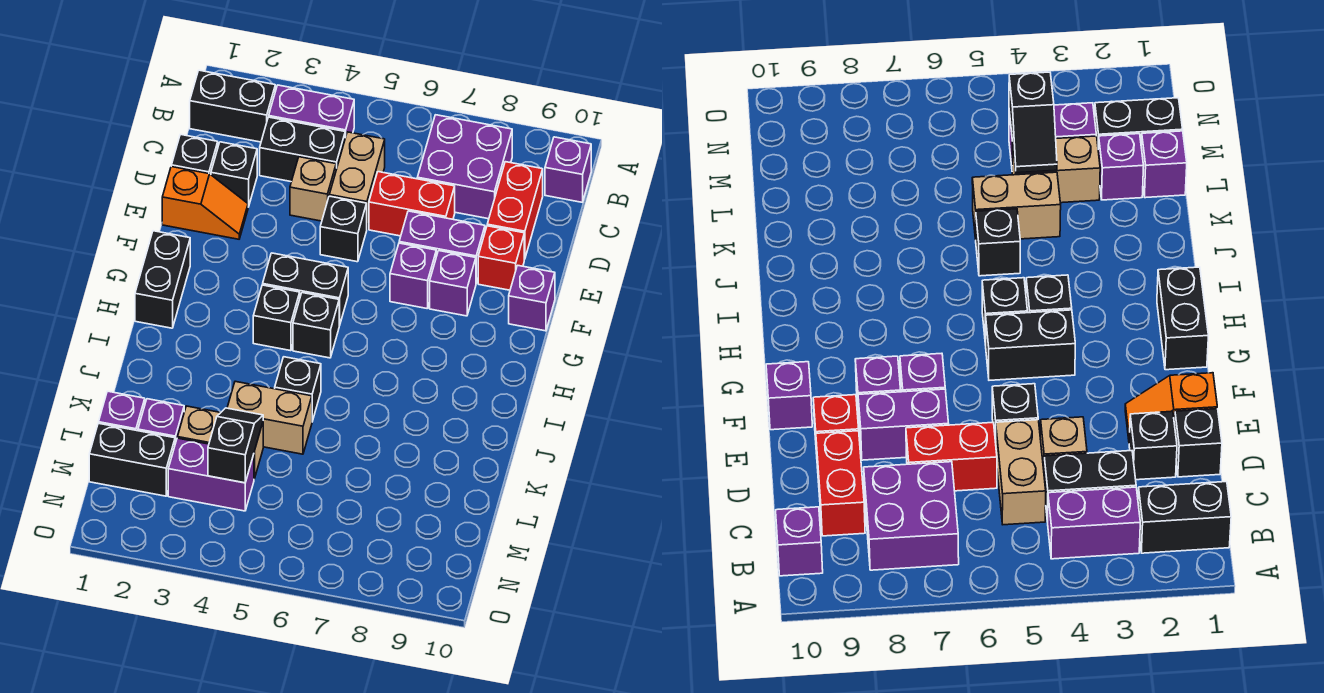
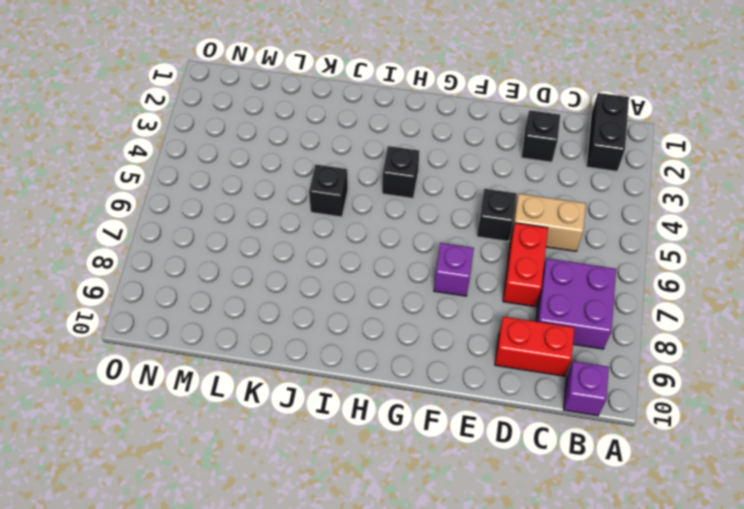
none -> purple 1x2 brick [269,85,354,138]
none -> black 1x2 brick [260,117,345,182]
none -> black 1x1 brick [171,134,218,174]
none -> tan 1x1 brick [290,157,336,221]

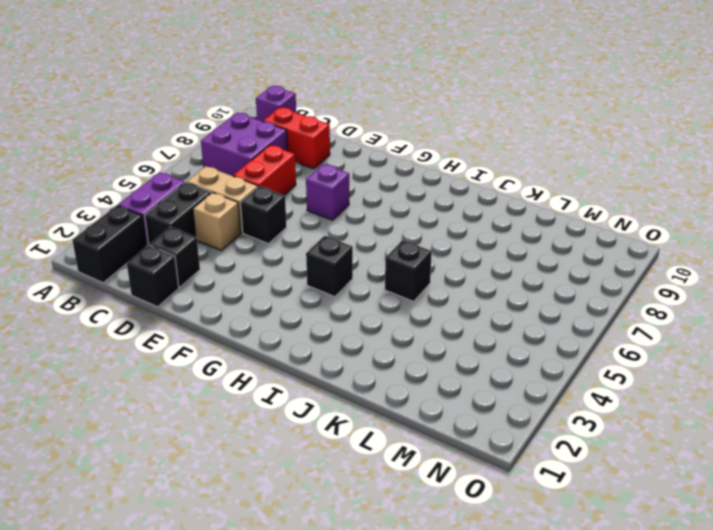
none -> orange 1x2 slope [162,167,248,239]
none -> purple 1x2 brick [399,211,485,283]
none -> red 1x1 brick [478,226,524,290]
none -> purple 1x1 brick [430,251,476,316]

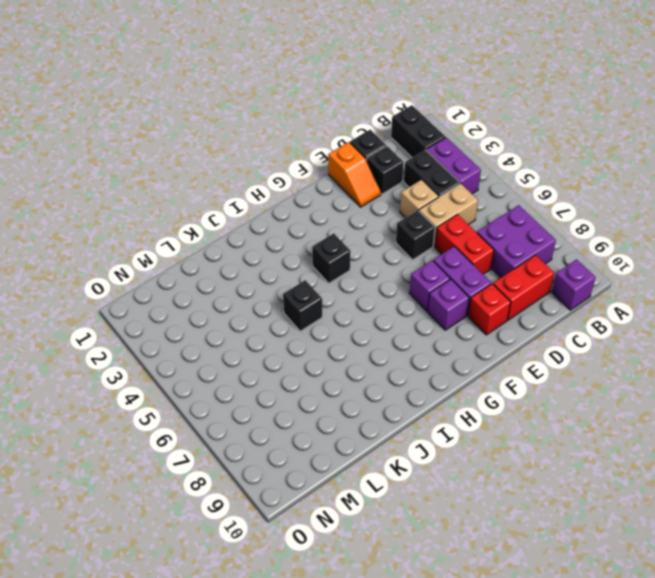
none -> purple 1x1 brick [509,265,555,331]
none -> black 1x2 brick [135,231,190,328]
none -> black 1x2 brick [263,253,348,326]
none -> black 1x1 brick [293,293,339,358]

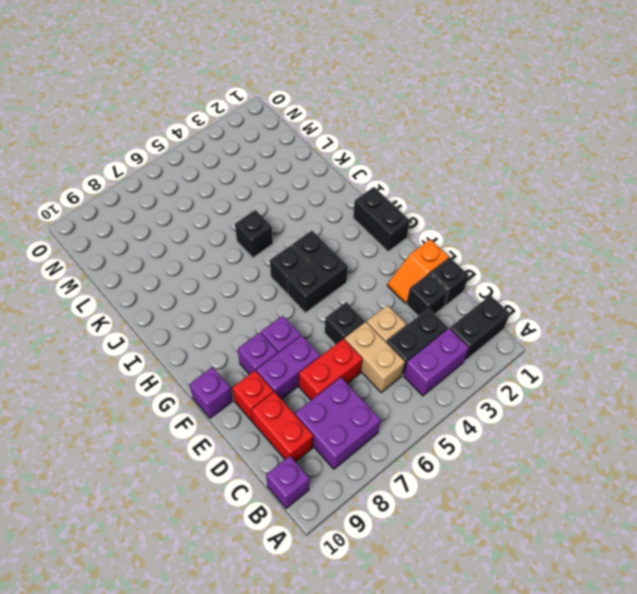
none -> tan 1x2 brick [227,381,312,454]
none -> purple 1x1 brick [99,391,145,431]
none -> purple 1x1 brick [138,399,184,444]
none -> tan 1x2 brick [177,406,263,479]

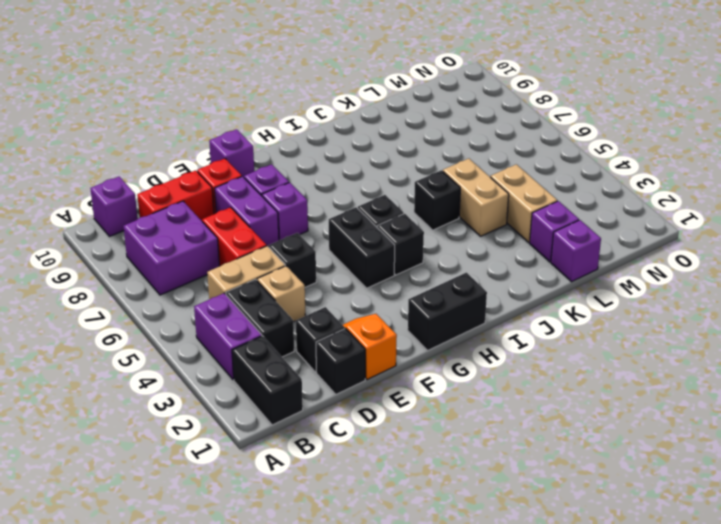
none -> black 1x2 brick [89,423,175,496]
none -> purple 1x2 brick [168,438,254,511]
none -> black 1x2 slope [208,408,263,483]

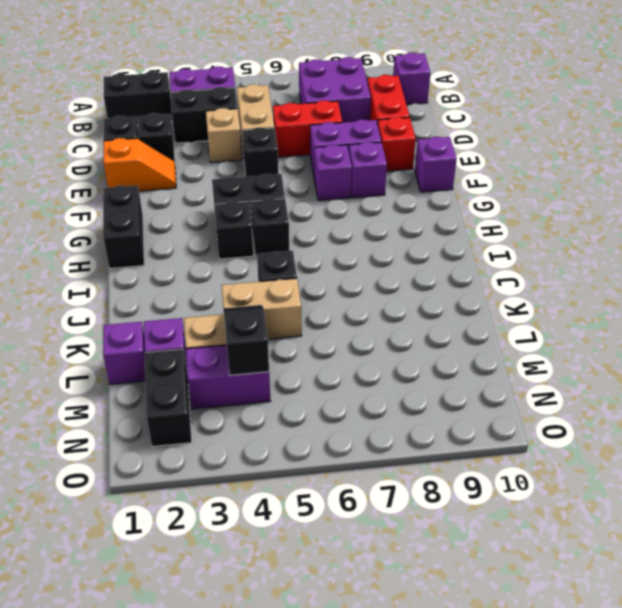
black 1x2 brick [145,349,192,447] -> black 1x2 brick turned to [89,423,175,496]

